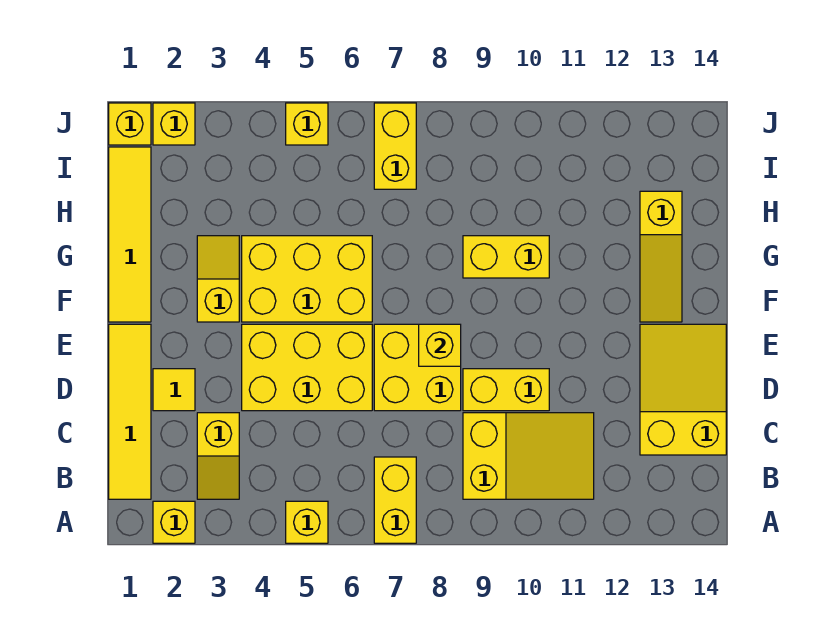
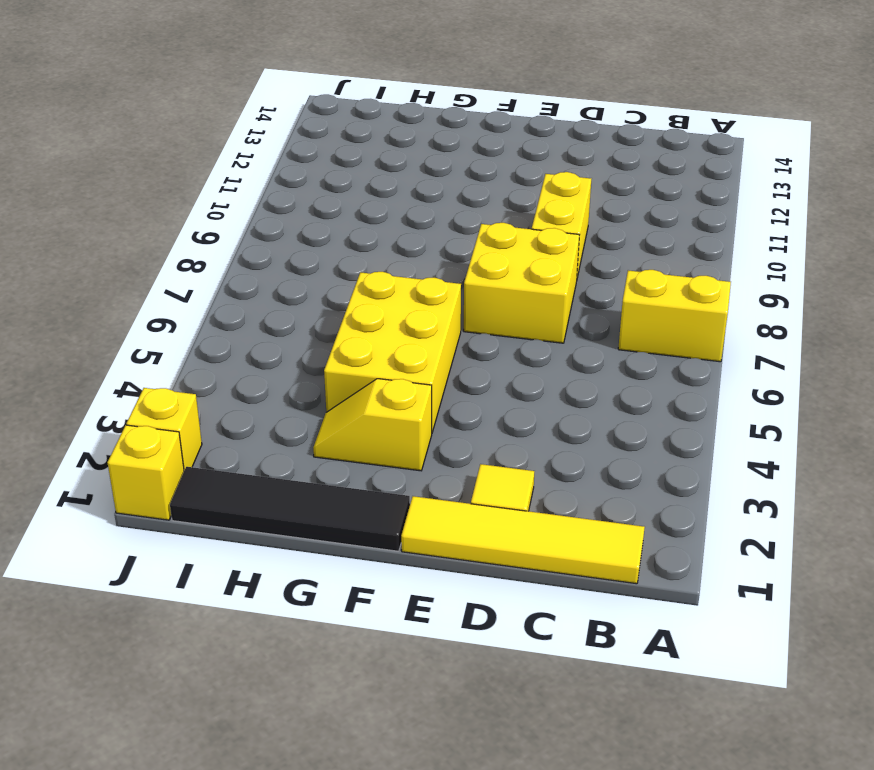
black 1x4 tile [170,467,410,551] -> yellow 1x4 tile [109,147,151,322]
none -> yellow 1x1 brick [153,501,195,543]
none -> yellow 1x1 brick [286,501,328,543]
none -> yellow 1x2 slope [197,413,239,499]

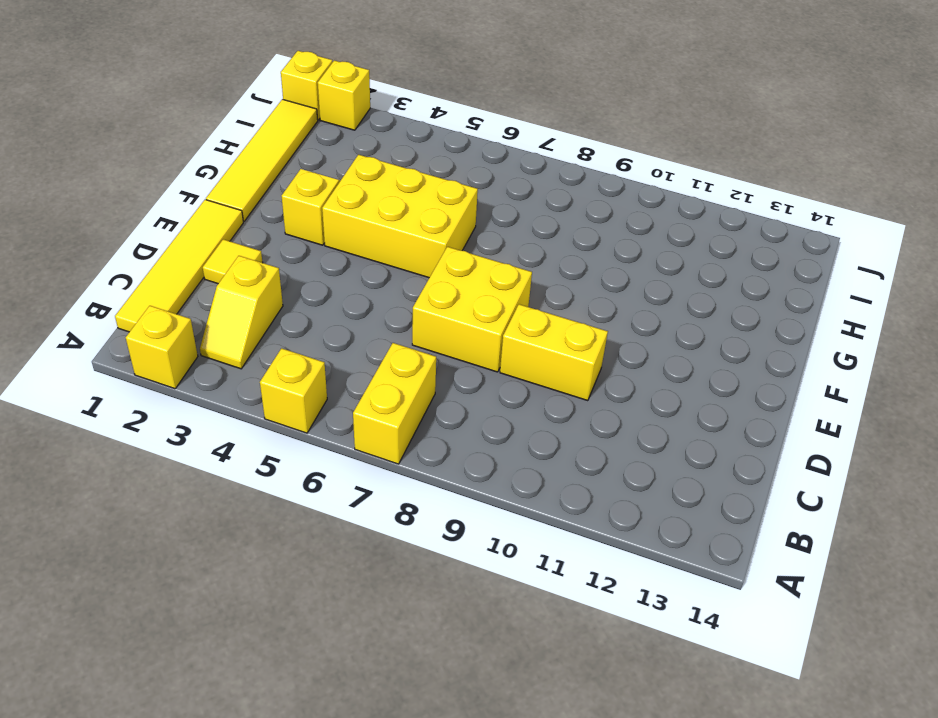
none -> yellow 2x3 slope [463,413,594,499]
none -> yellow 2x3 slope [640,324,726,455]
none -> yellow 2x3 brick [242,324,372,411]

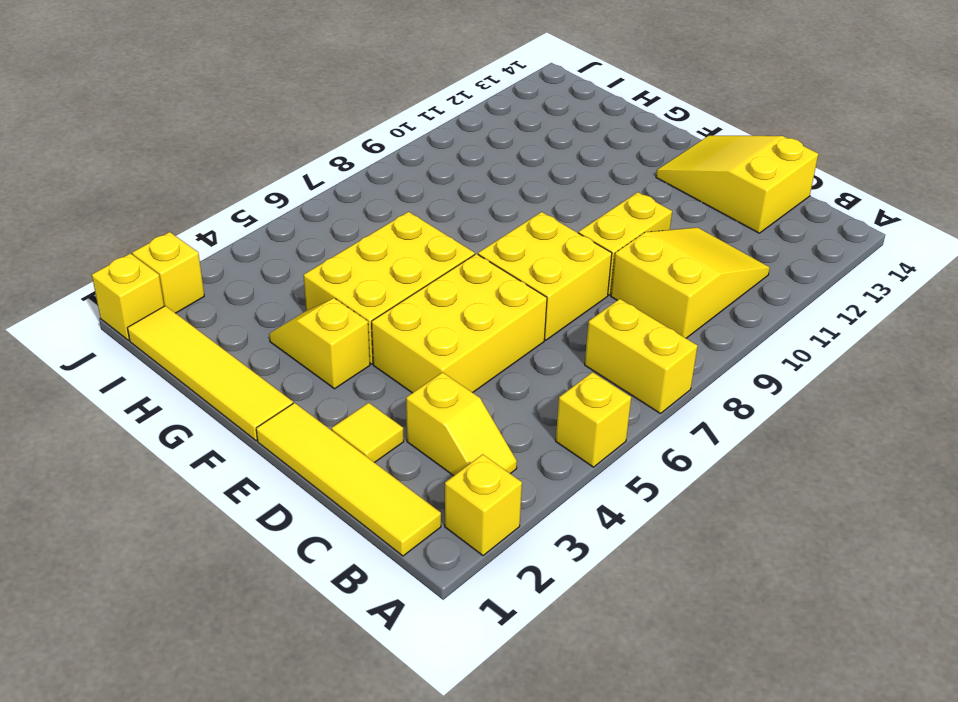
none -> yellow 1x3 slope [640,191,682,322]
none -> yellow 1x2 brick [463,236,549,278]
none -> yellow 1x2 brick [374,103,416,189]

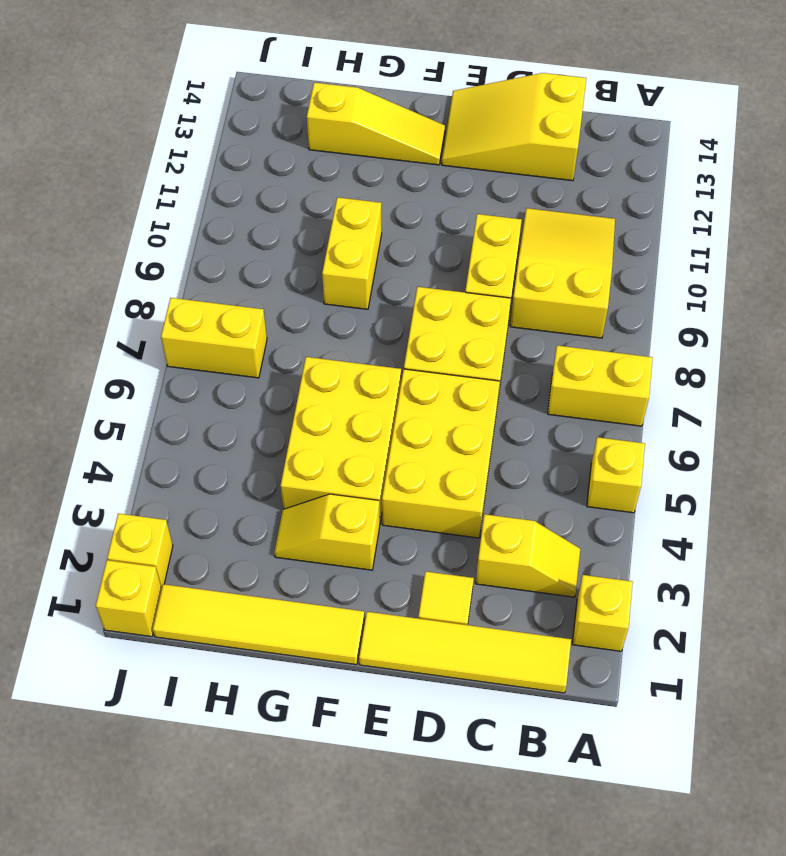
none -> yellow 1x1 brick [286,103,328,145]
none -> yellow 1x1 brick [419,324,461,366]

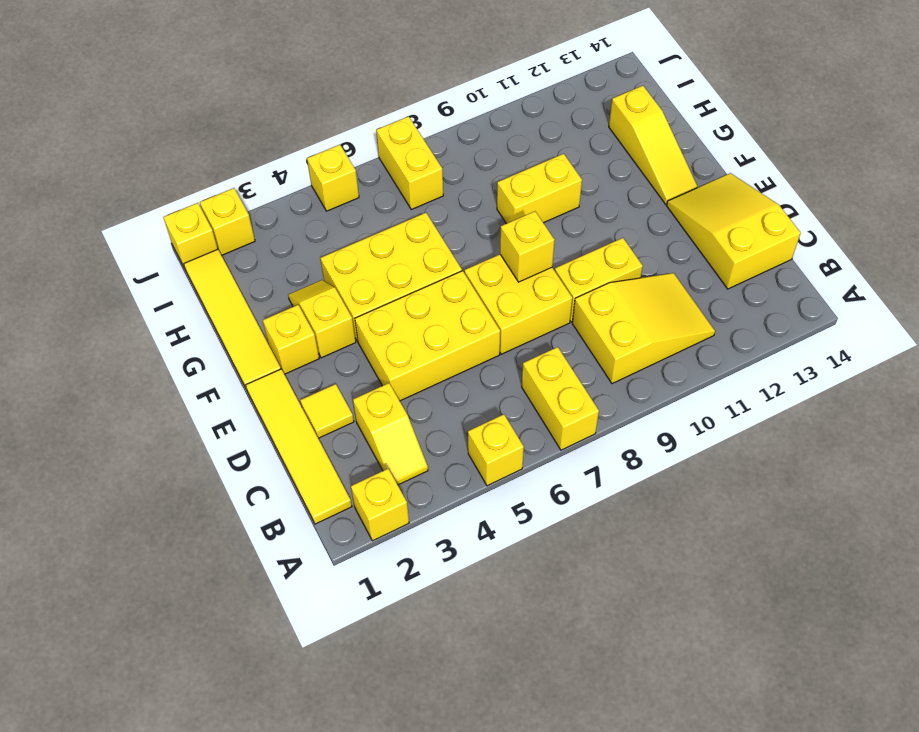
yellow 1x1 brick [263,305,319,374] -> none

